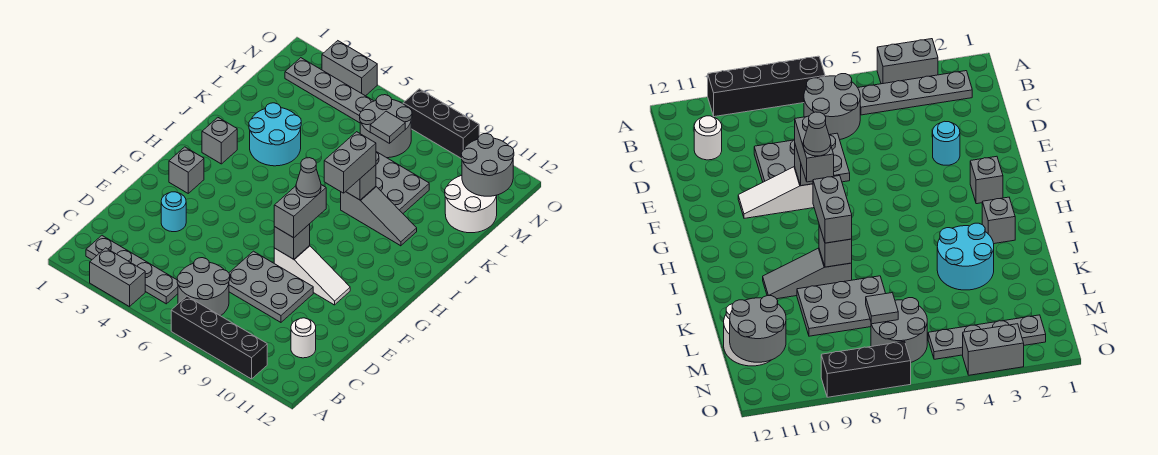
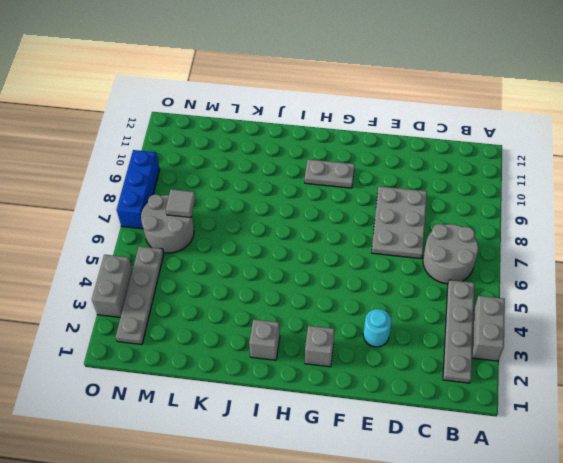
grey 1x2 plate [305,159,355,188] -> none
blue 1x3 brick [117,150,160,229] -> black 1x3 brick [403,89,479,159]
none -> black 1x4 brick [171,296,267,379]
none -> white 1x1 round brick [291,318,316,358]
none -> white 1x3 slope [274,245,350,305]

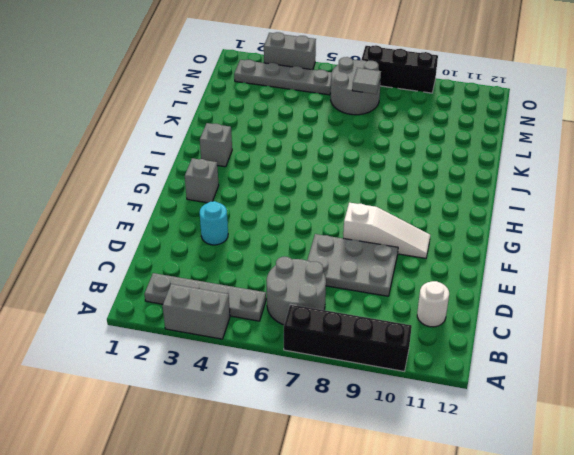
none -> cyan 2x2 round brick [249,103,301,166]
none -> grey 1x3 slope [341,186,417,246]
none -> grey 2x3 plate [376,152,429,213]

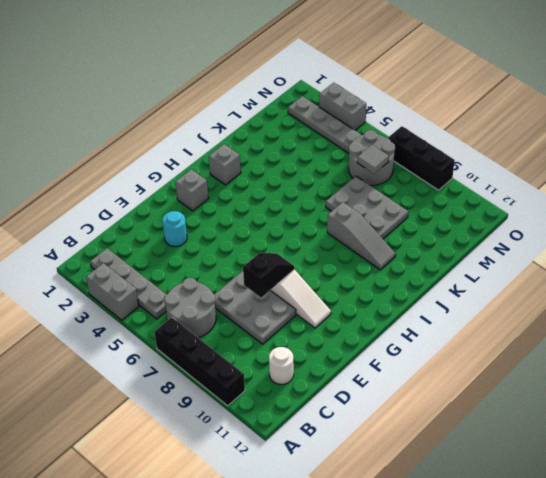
black 1x2 slope [243,253,295,298] -> grey 1x1 brick [274,224,310,259]
none -> cyan 2x2 round brick [249,103,301,166]
none -> white 2x2 round brick [445,176,497,233]
none -> grey 1x1 brick [346,165,376,200]

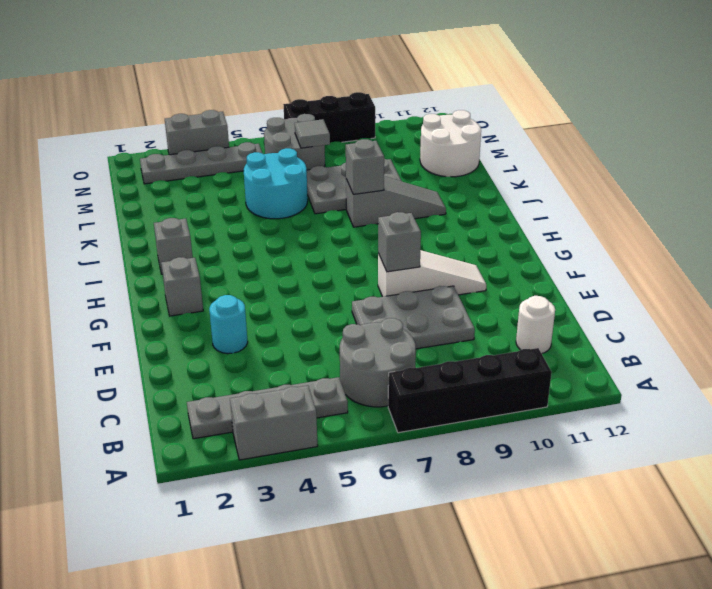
cyan 2x2 round brick [244,148,308,219] -> cyan 2x2 round brick moved to [249,103,301,166]
none -> grey 2x2 round brick [461,134,514,196]
none -> grey 1x2 brick [274,185,326,238]
none -> grey 1x2 brick [324,132,376,193]

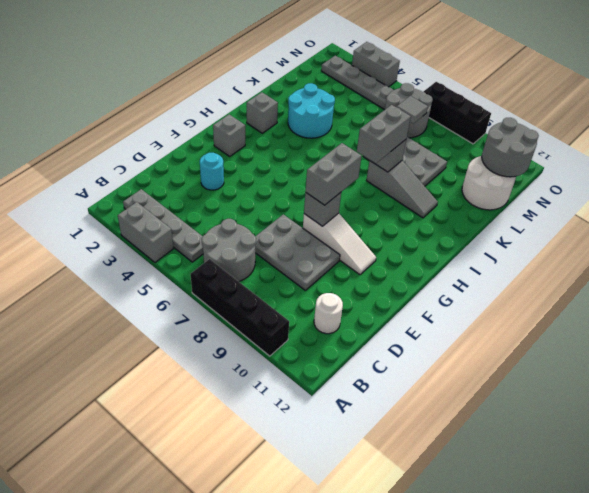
none -> grey 1x1 cone [296,158,321,198]

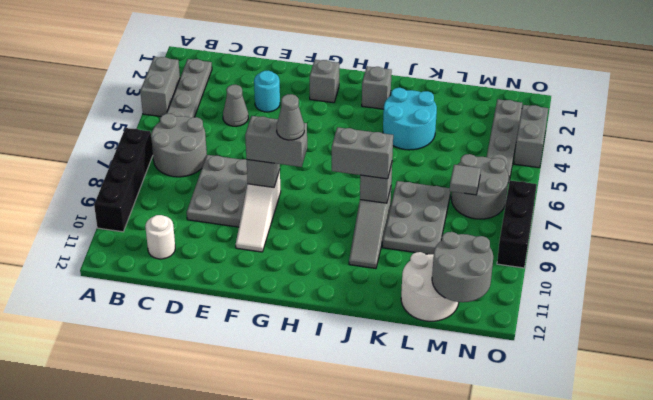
grey 1x1 cone [223,85,248,126] -> none

